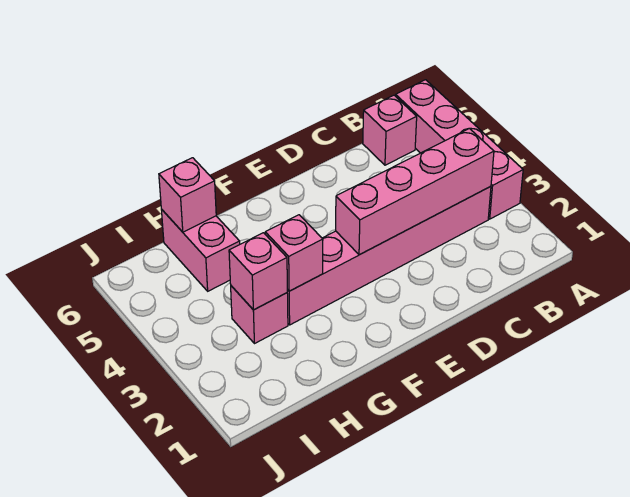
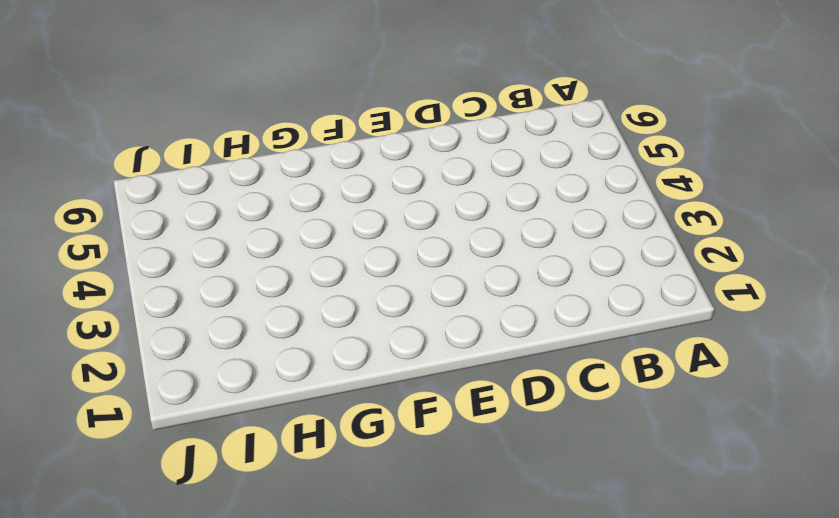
none -> pink 1x4 brick [396,80,523,219]
none -> pink 1x6 brick [287,186,491,325]

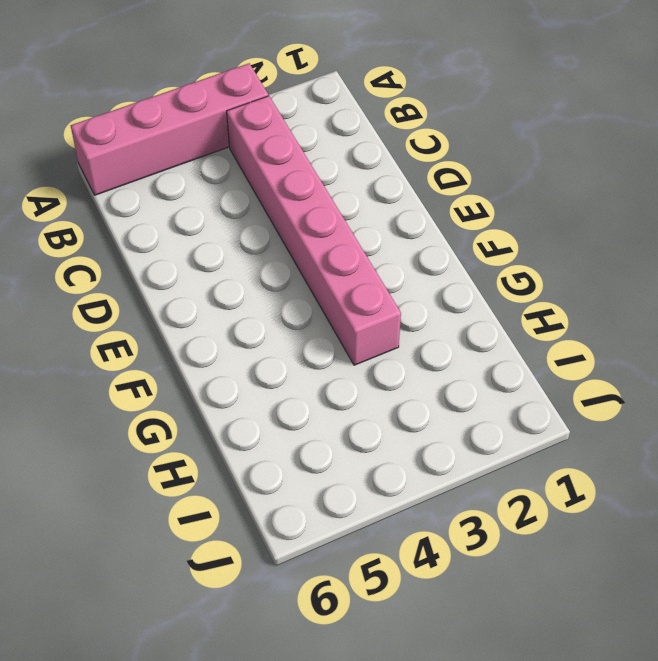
none -> pink 1x1 brick [363,95,417,165]
none -> pink 1x1 brick [231,286,288,344]

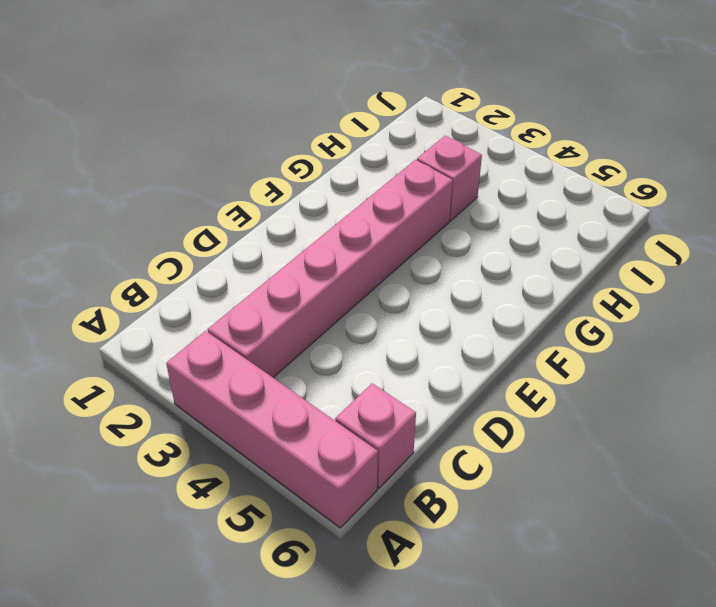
none -> pink 1x2 brick [161,209,240,291]
none -> pink 1x4 brick [336,128,494,255]

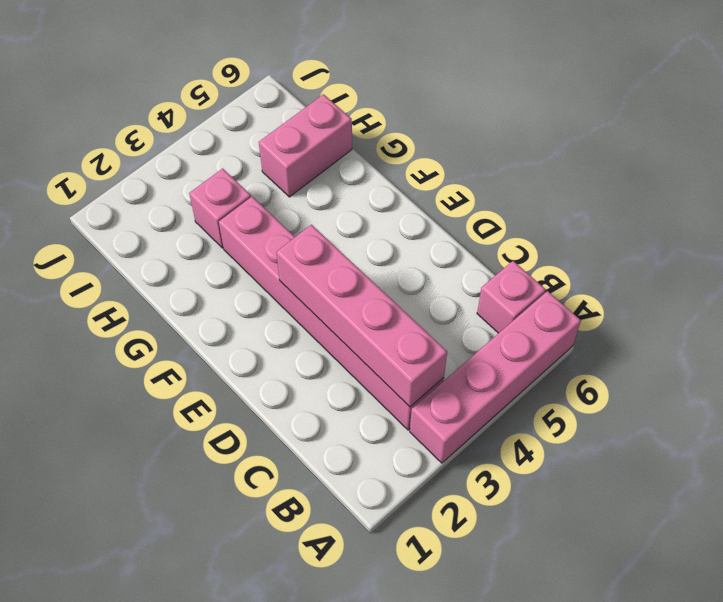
none -> pink 1x1 brick [265,215,323,291]
none -> pink 1x1 brick [229,233,287,310]

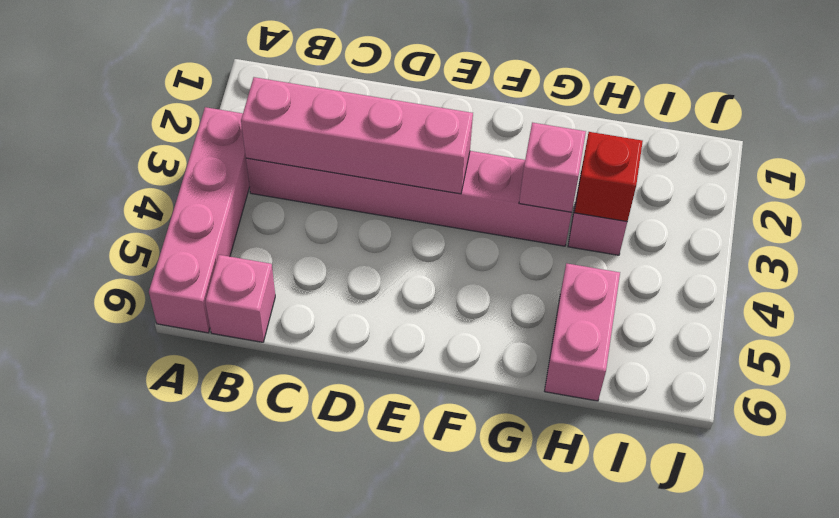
red 1x1 brick [575,132,643,222] -> pink 1x1 brick [229,233,287,310]
none -> pink 1x1 brick [159,158,216,232]

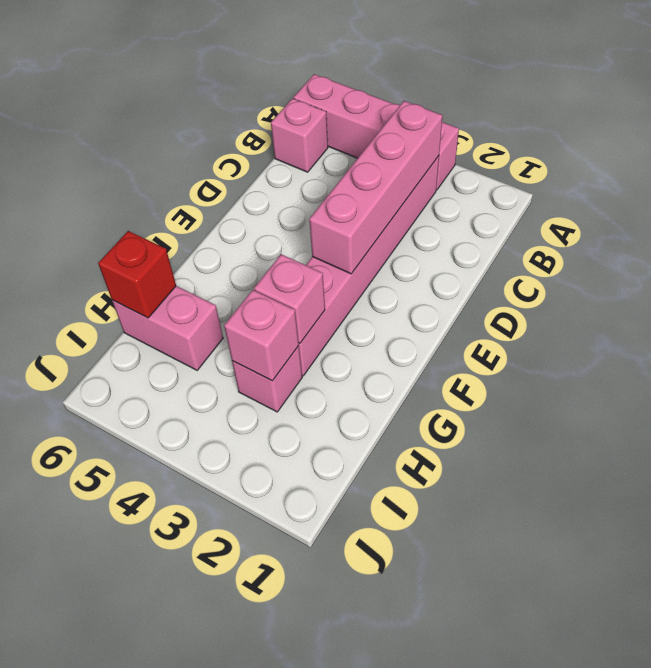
red 1x1 brick [98,231,176,318] -> pink 1x1 brick [159,158,216,232]

